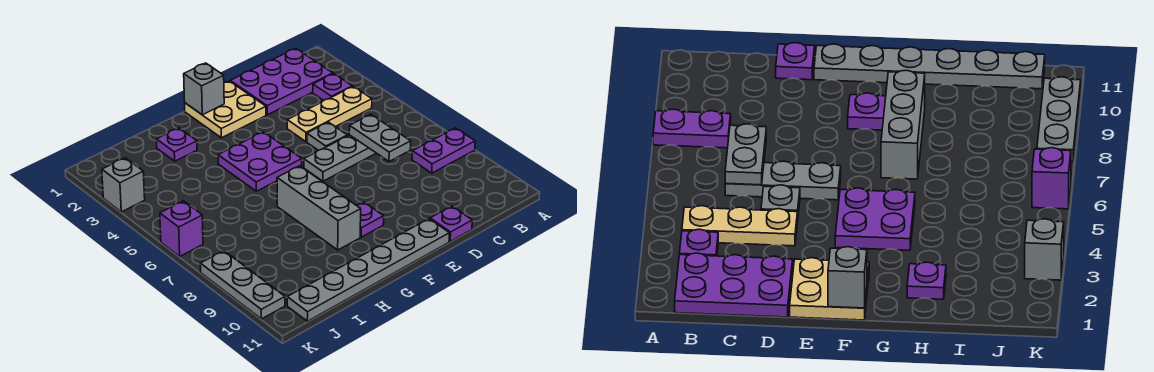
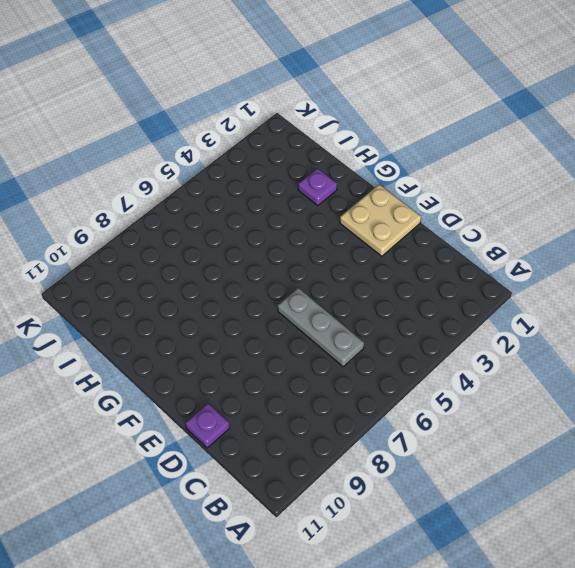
none -> purple 1x2 plate [412,128,475,173]
none -> purple 2x3 plate [230,48,333,115]
none -> purple 1x1 plate [313,74,352,100]

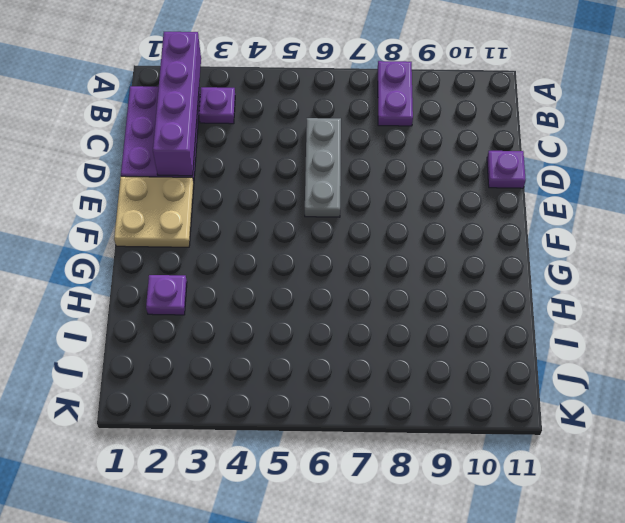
purple 1x4 brick [153,32,201,176] -> none
none -> tan 1x3 plate [287,87,372,142]
none -> grey 1x1 plate [307,122,347,150]
none -> grey 1x6 plate [287,219,450,321]

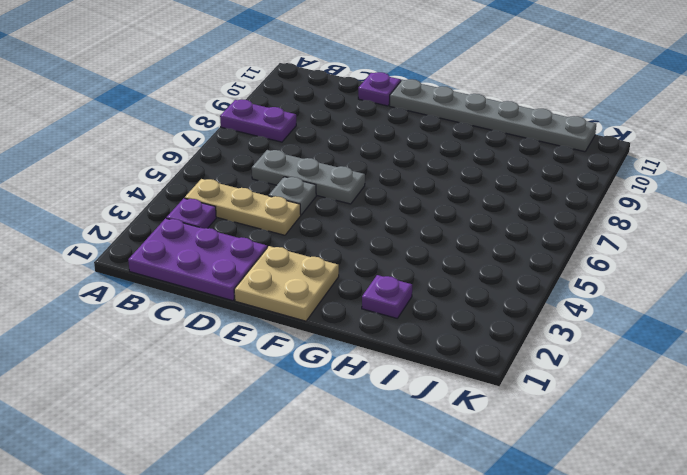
none -> purple 2x2 plate [218,132,302,191]
none -> purple 1x1 plate [356,202,384,237]
none -> grey 1x3 brick [277,166,361,250]

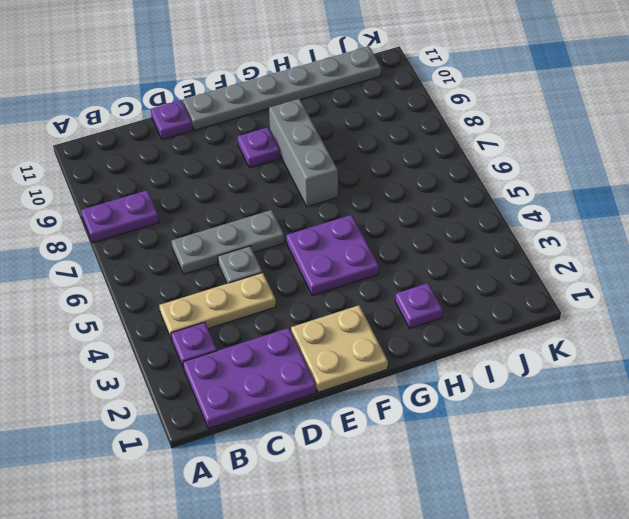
none -> grey 1x1 brick [102,158,145,212]
none -> purple 1x1 brick [160,201,203,256]
none -> grey 1x3 plate [200,251,285,319]

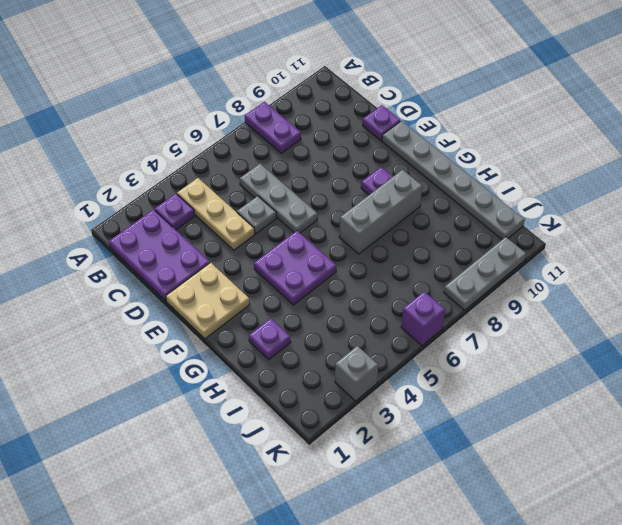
none -> grey 1x2 plate [349,115,411,161]
none -> grey 1x1 brick [184,63,224,115]

